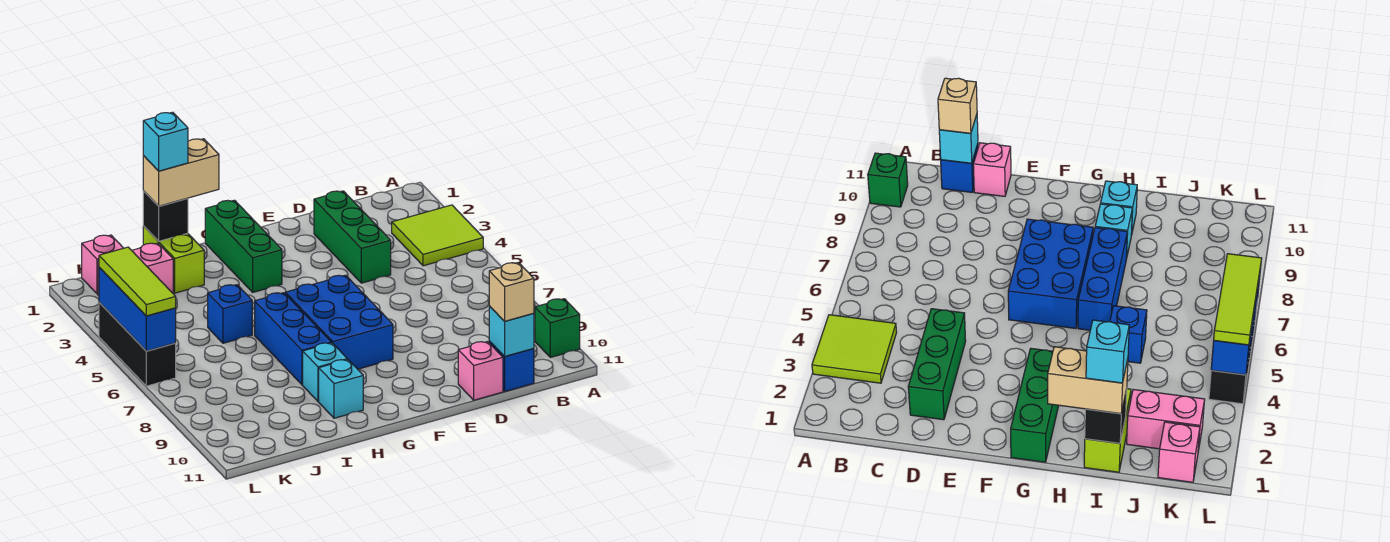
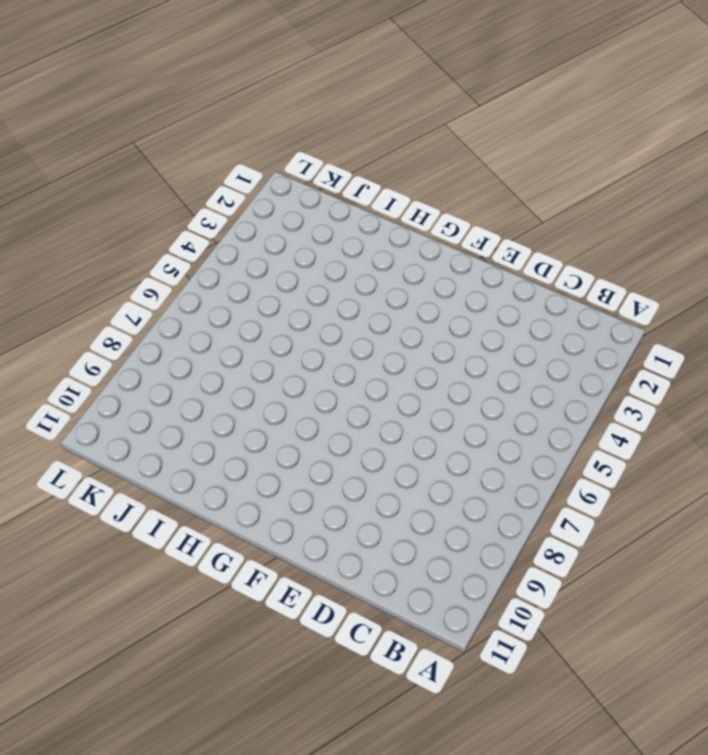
none -> lime 2x2 tile [392,205,483,266]
none -> green 1x1 brick [535,299,580,357]
none -> blue 1x1 brick [489,341,534,391]

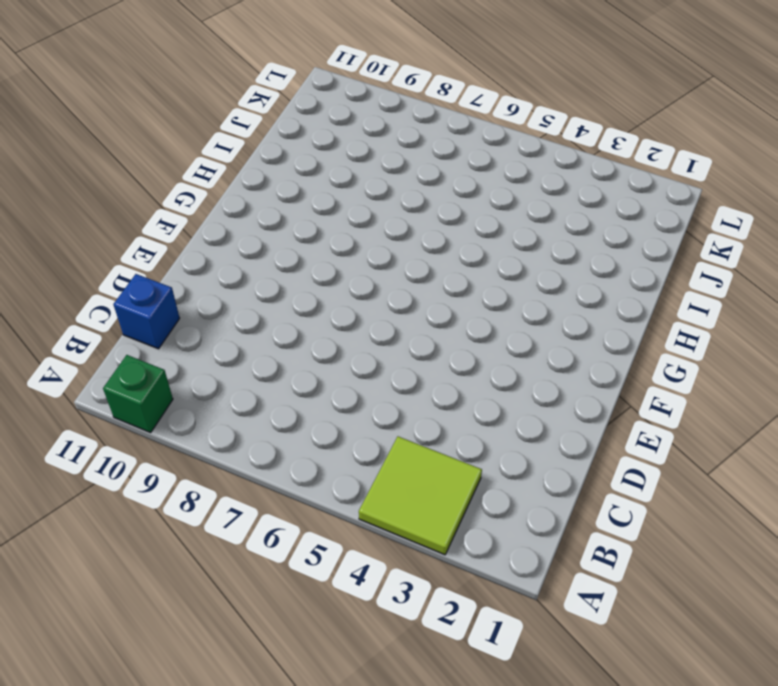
none -> green 1x3 brick [314,191,391,283]
none -> pink 1x1 brick [458,342,503,400]
none -> blue 2x3 brick [285,275,393,369]

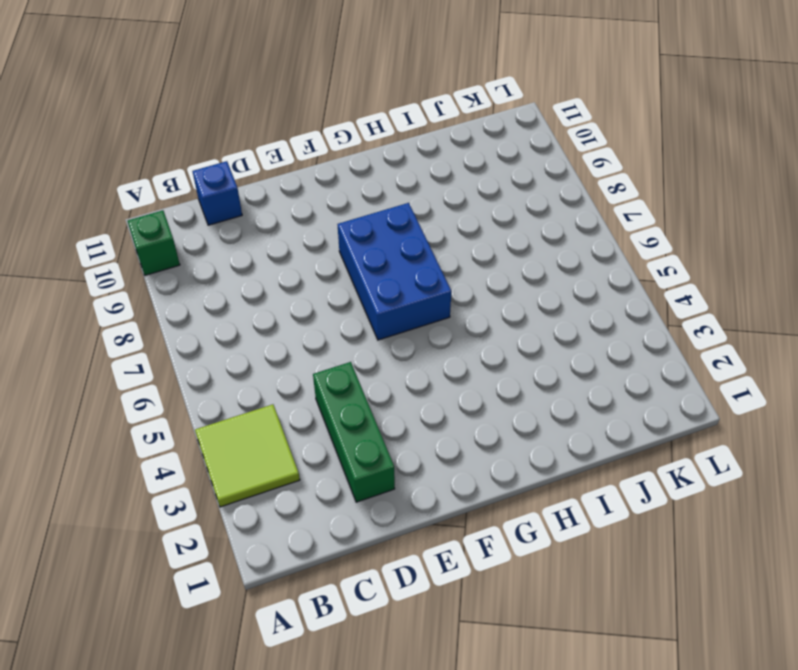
none -> pink 1x1 brick [458,342,503,400]
none -> green 1x3 brick [205,200,282,292]
none -> blue 1x3 brick [255,293,331,385]

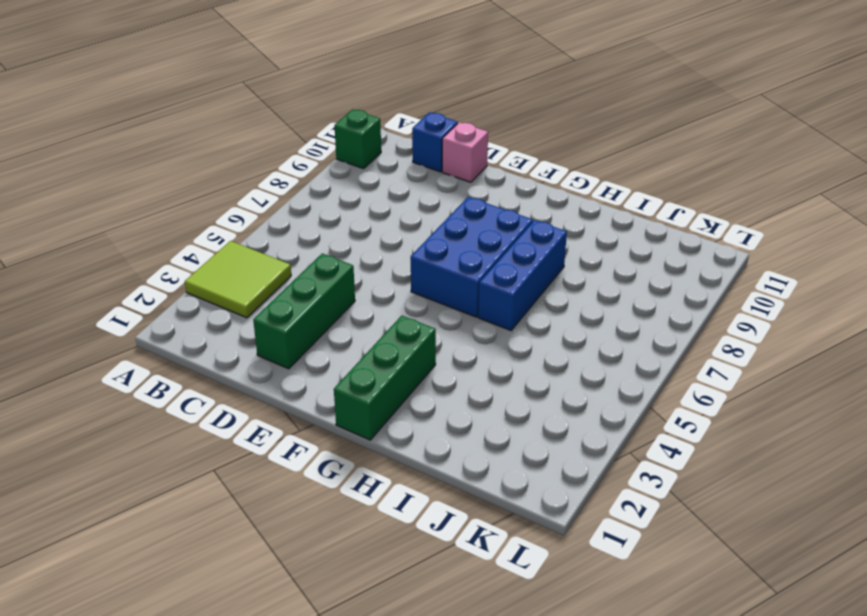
none -> cyan 1x1 brick [303,343,347,402]
none -> cyan 1x1 brick [319,360,363,418]
none -> lime 1x2 brick [143,226,204,293]

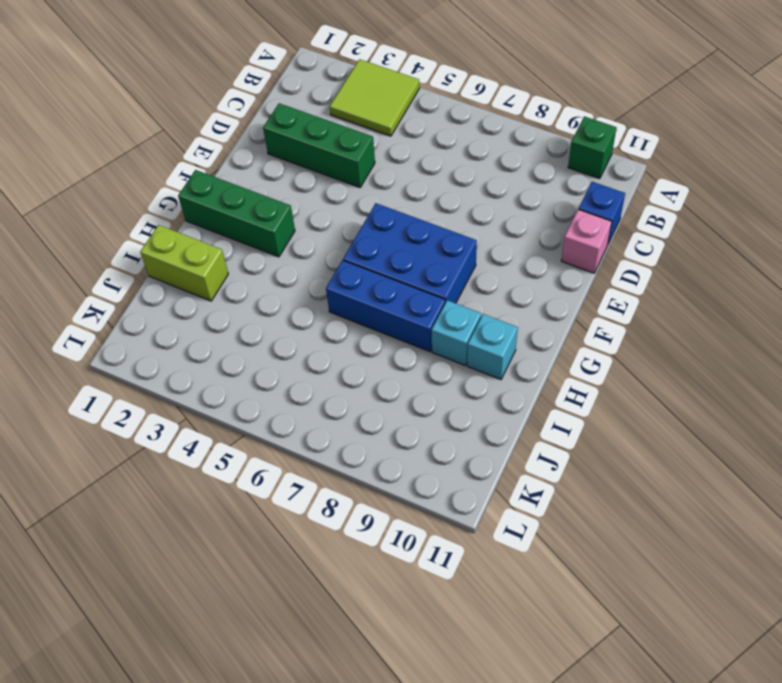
none -> blue 1x1 brick [208,285,252,343]
none -> pink 1x2 brick [98,243,173,296]
none -> pink 1x1 brick [82,235,123,294]

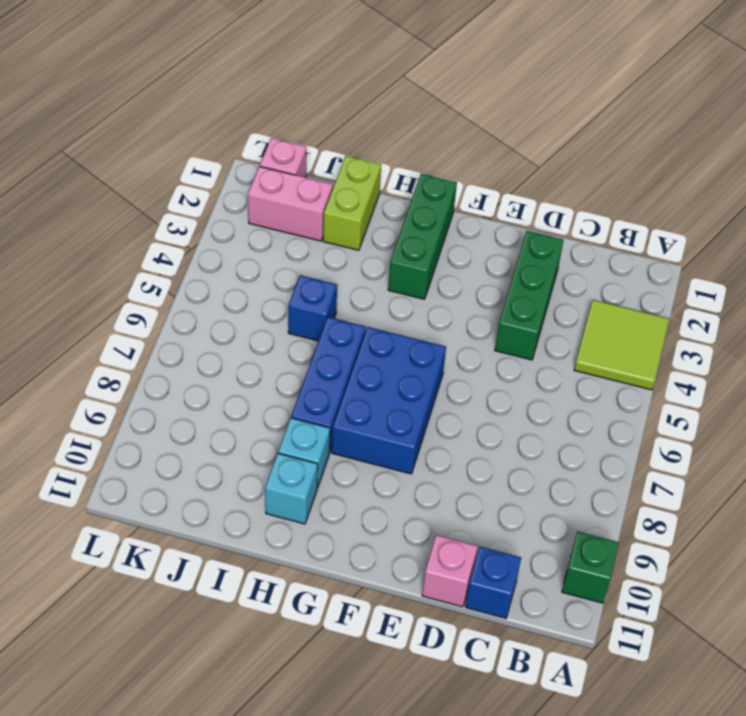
none -> black 1x3 brick [99,302,176,386]
none -> cyan 1x1 brick [489,306,534,357]
none -> black 1x1 brick [143,191,188,241]

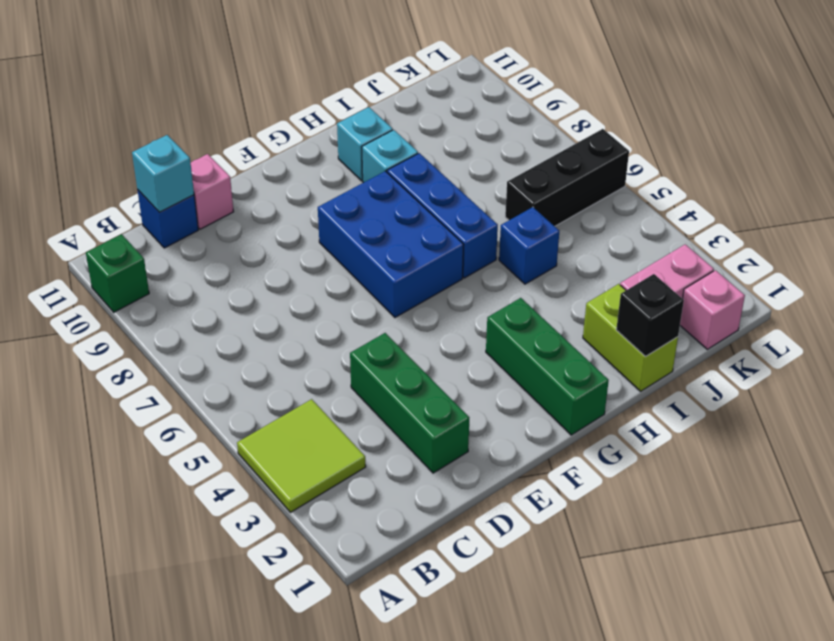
black 1x3 brick [505,129,629,226] -> black 1x3 brick turned to [99,302,176,386]
none -> blue 1x3 brick [99,267,176,351]
none -> tan 1x1 brick [489,263,534,321]
none -> tan 1x2 brick [143,139,219,206]

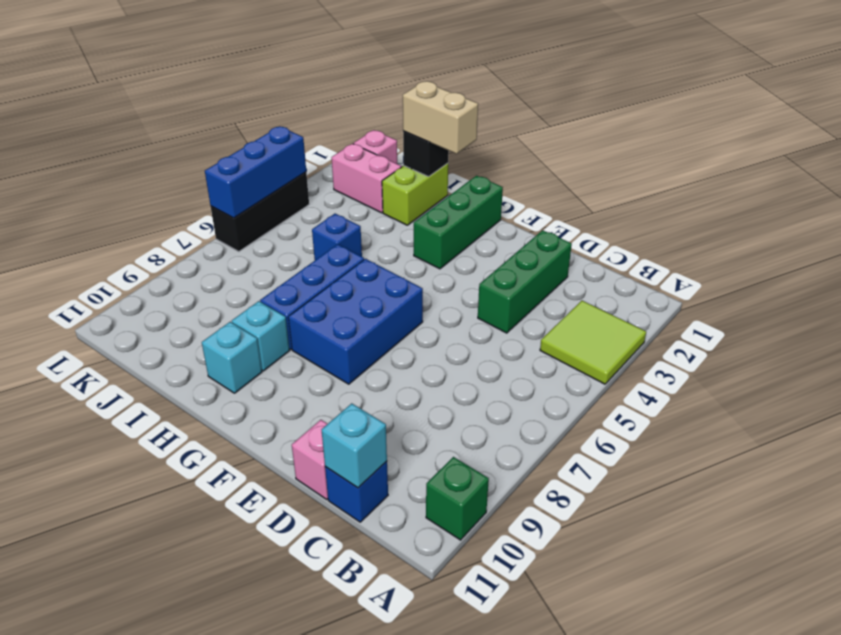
none -> tan 1x1 brick [489,263,534,321]
none -> lime 1x3 tile [99,247,176,316]
none -> cyan 1x1 brick [143,112,188,171]

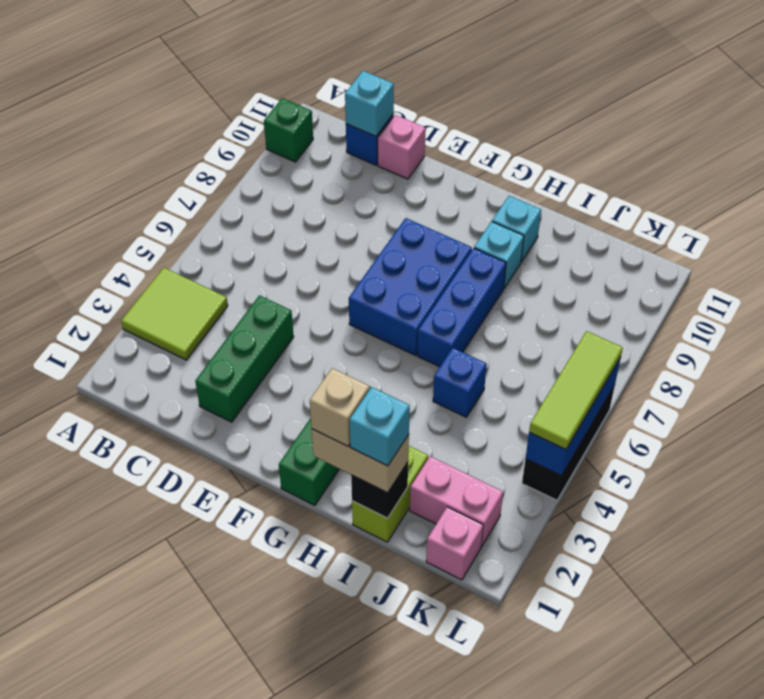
tan 1x1 brick [310,368,370,446] -> tan 1x1 brick moved to [489,263,534,321]

